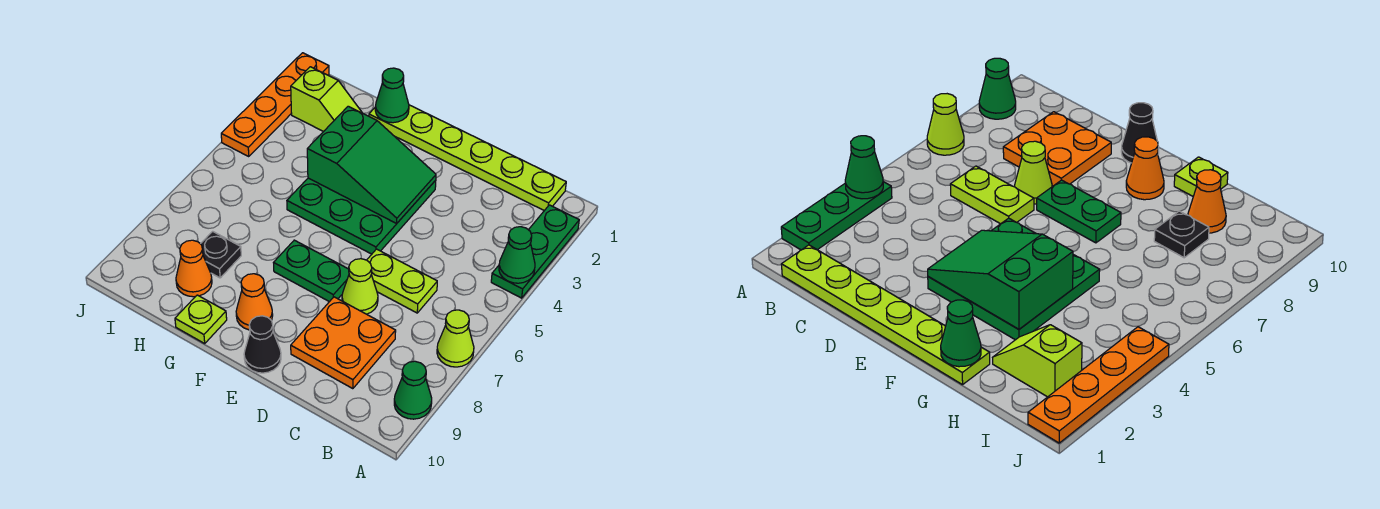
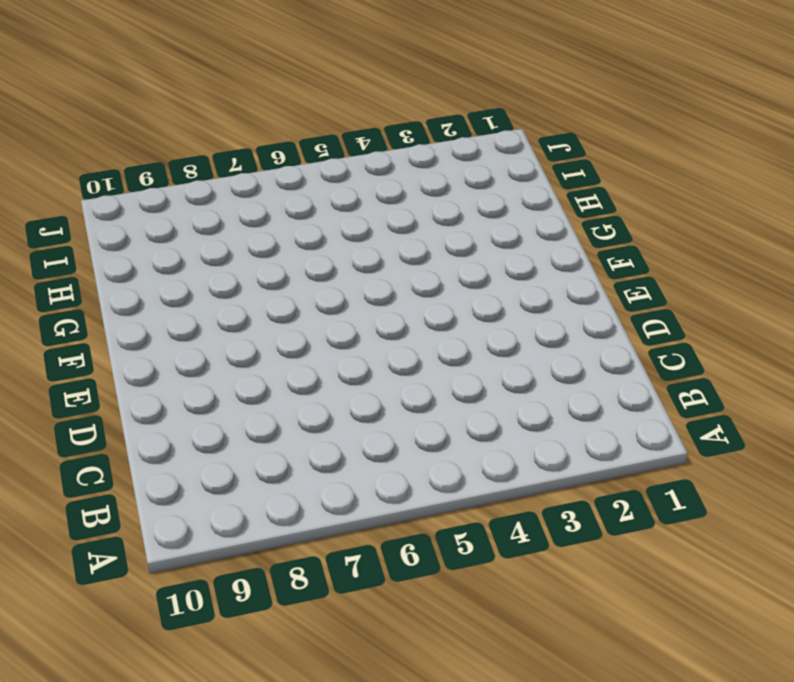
none -> green 1x3 plate [491,205,579,298]
none -> lime 1x1 cone [437,310,474,367]
none -> green 1x1 cone [394,361,432,419]

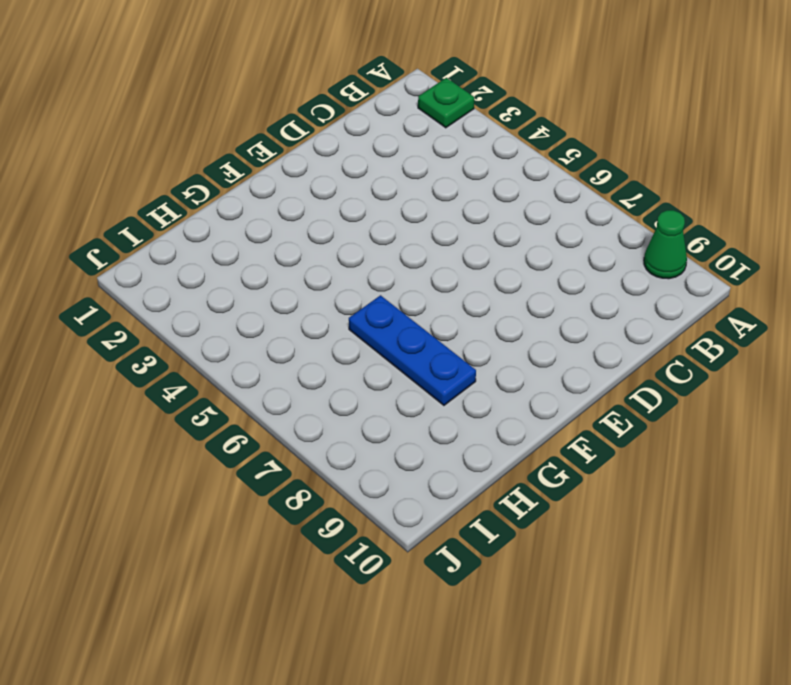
green 1x1 plate [418,78,474,128] -> green 1x3 plate [491,205,579,298]
blue 1x3 plate [349,295,476,405] -> none
none -> lime 1x1 cone [437,310,474,367]
none -> lime 1x6 plate [369,105,566,211]
none -> lime 1x2 plate [367,249,437,313]

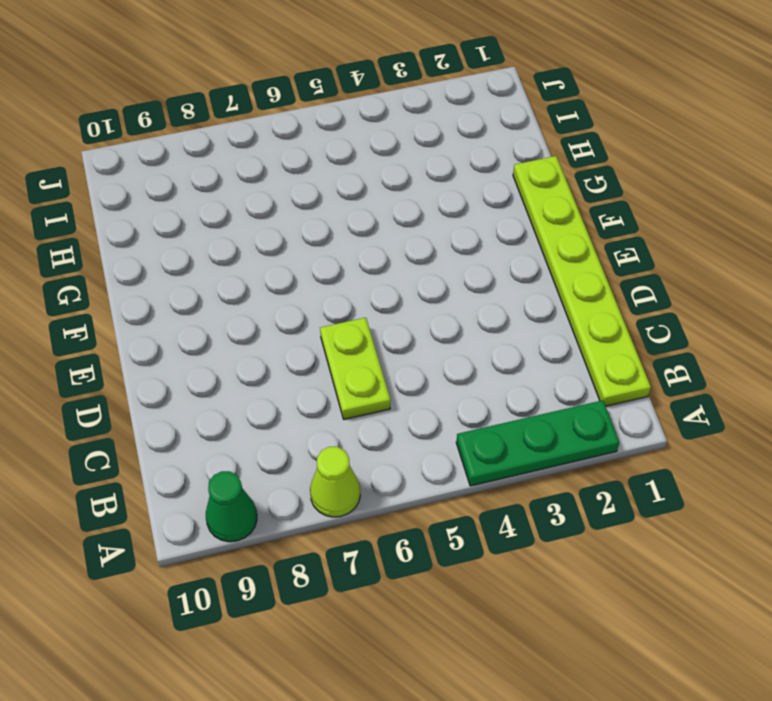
none -> orange 2x2 plate [291,297,396,389]
none -> lime 1x1 cone [342,259,378,314]
none -> green 3x3 plate [287,178,436,254]

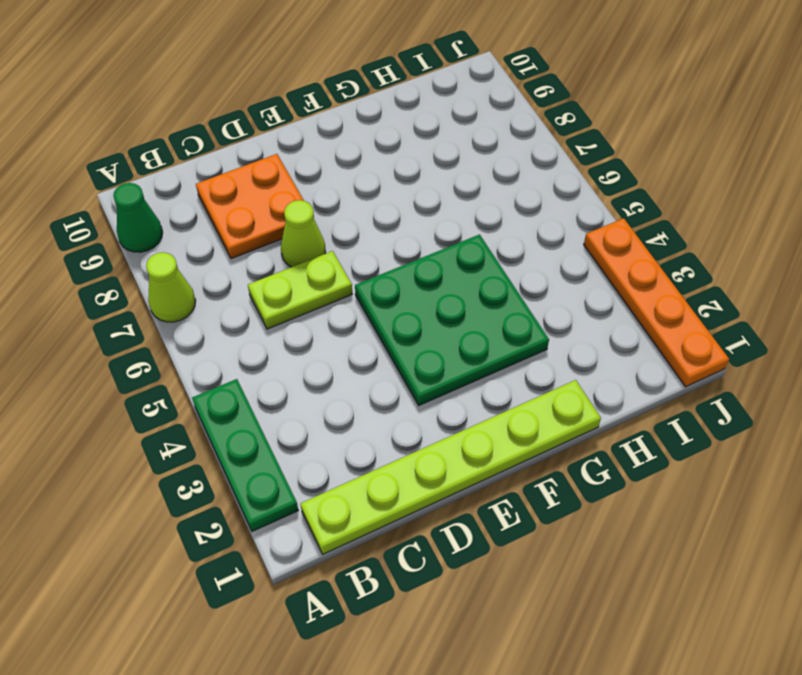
none -> green 1x2 plate [274,240,349,302]
none -> black 1x1 cone [244,316,281,373]
none -> orange 1x1 cone [236,274,273,330]

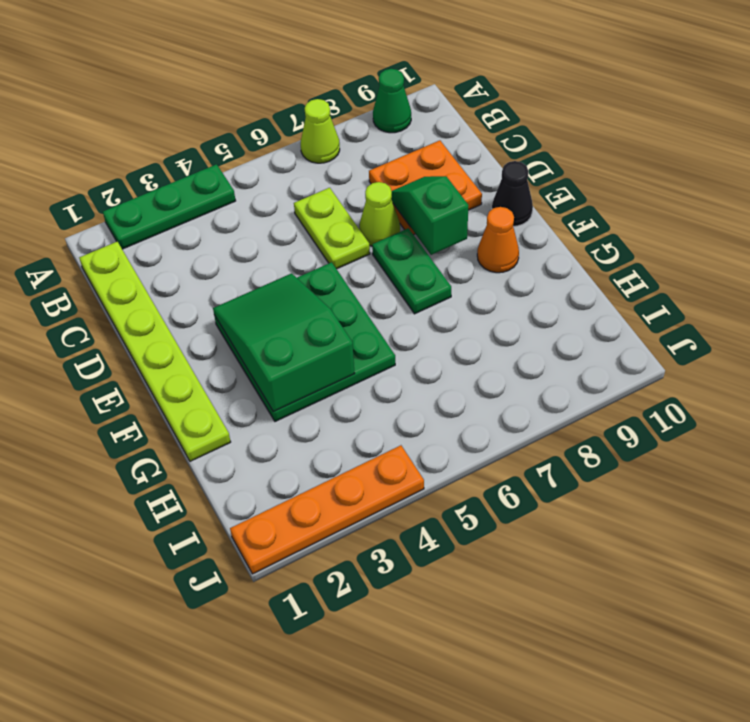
green 1x2 slope [392,176,468,255] -> none
none -> lime 1x1 plate [175,295,227,343]
none -> lime 1x2 slope [291,67,362,132]
none -> black 1x1 plate [201,231,241,278]

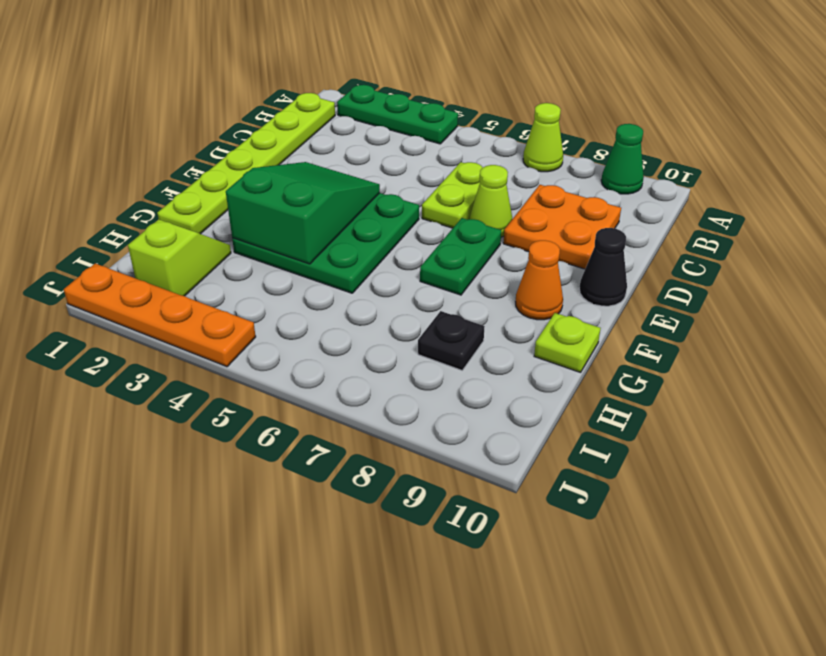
none -> orange 1x1 cone [176,240,212,297]
none -> green 1x1 cone [499,227,535,283]
none -> green 1x1 cone [375,68,409,123]

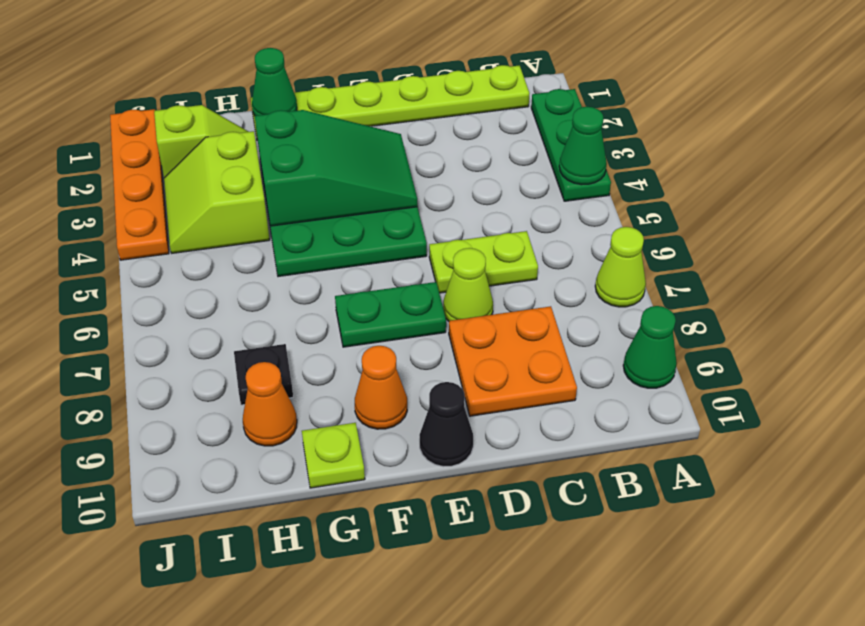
lime 2x2 slope [164,131,270,253] -> none

